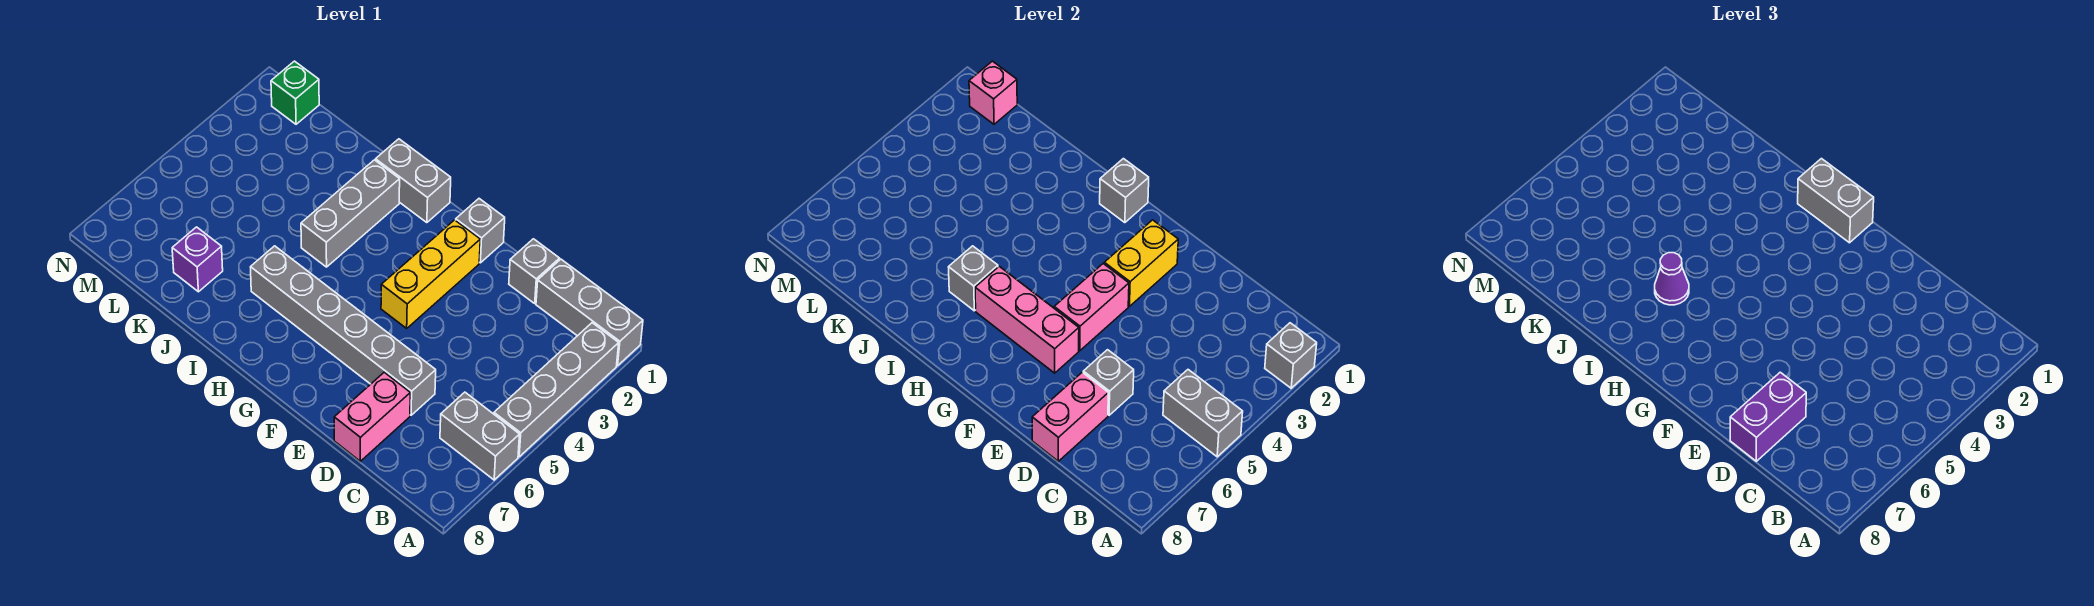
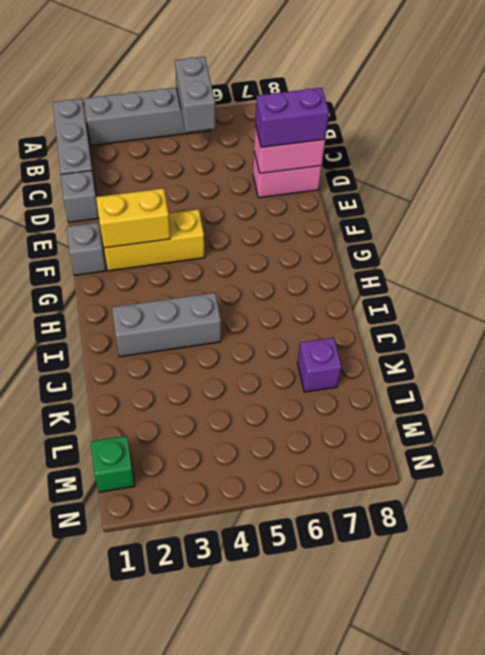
none -> grey 1x2 brick [440,392,520,480]
none -> grey 1x6 brick [251,246,436,415]
none -> grey 1x2 brick [376,139,451,223]

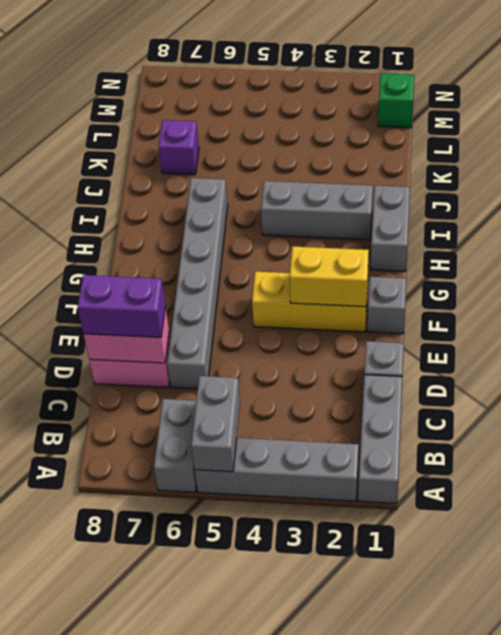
none -> grey 1x1 brick [1265,323,1317,388]
none -> grey 1x1 brick [1083,350,1134,415]
none -> pink 1x2 brick [1054,264,1129,351]

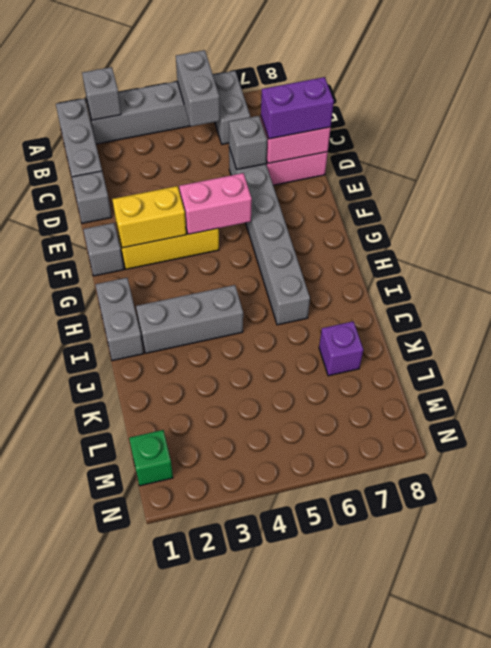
none -> pink 1x3 brick [975,266,1079,373]
none -> grey 1x1 brick [1100,159,1149,223]
none -> grey 1x1 brick [949,246,998,311]

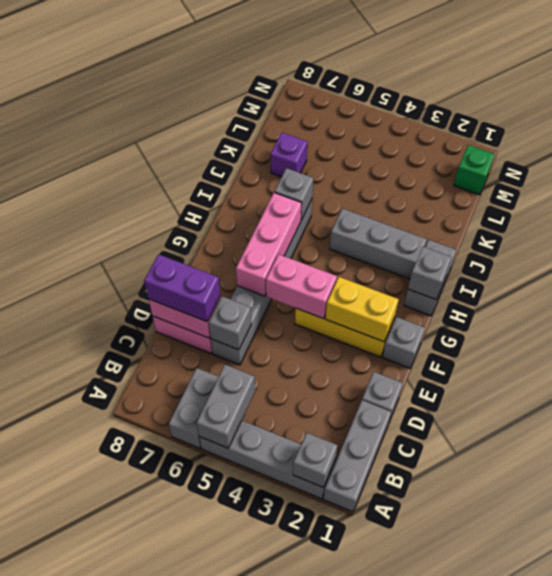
none -> pink 1x1 brick [969,61,1017,124]
none -> grey 1x2 brick [1798,159,1874,243]
none -> purple 1x1 cone [1655,253,1689,305]

